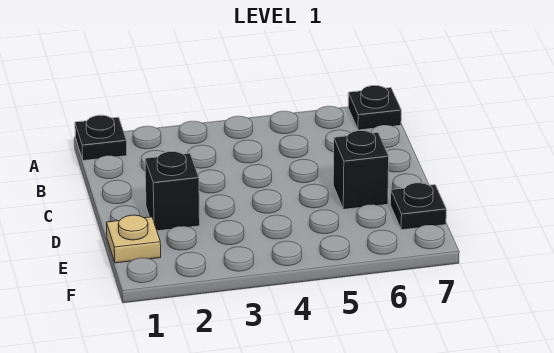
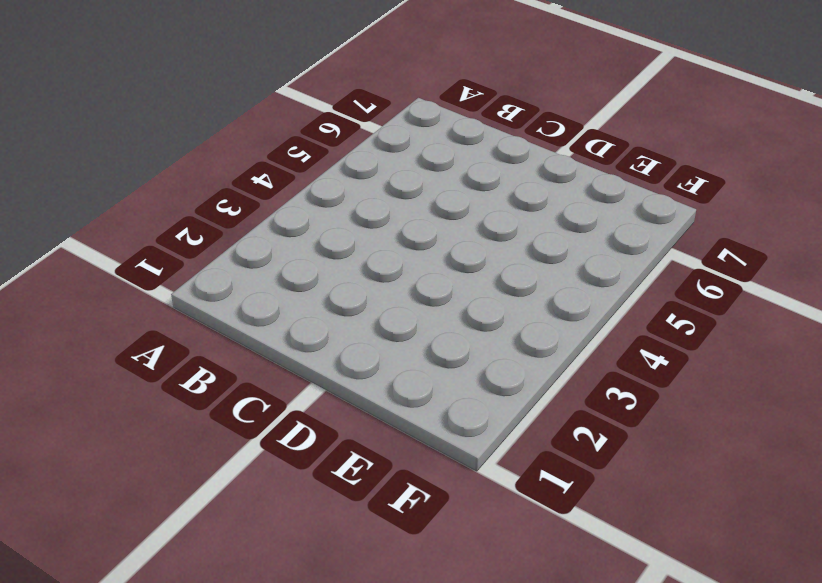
none -> black 1x1 plate [75,115,127,161]
none -> black 1x1 plate [348,86,401,130]

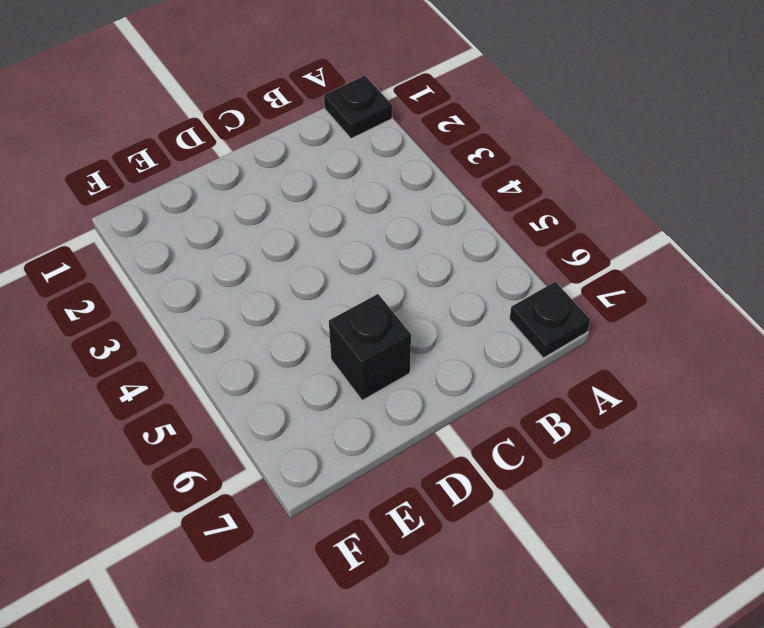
none -> black 1x1 brick [145,152,200,231]
none -> tan 1x1 plate [106,215,161,263]

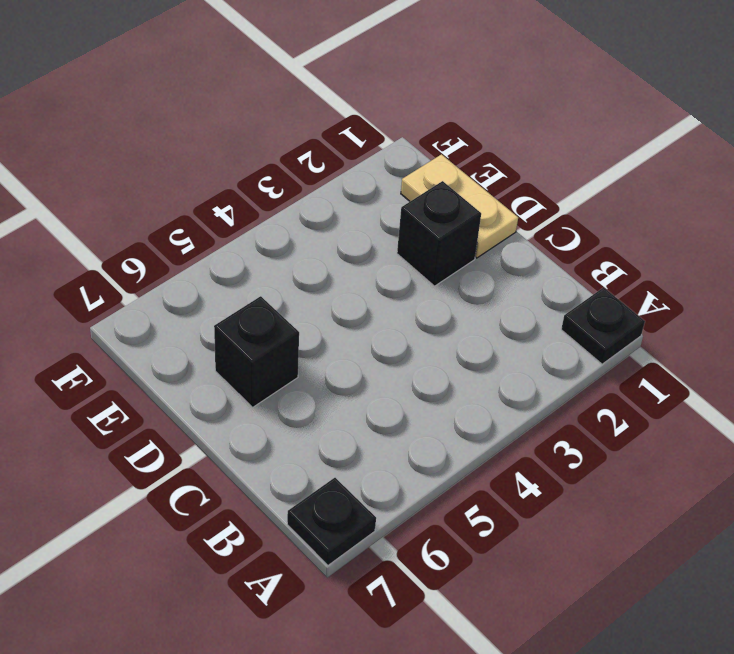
tan 1x2 plate [401,154,518,258] -> tan 1x1 plate [106,215,161,263]
none -> black 1x1 plate [391,183,446,230]

